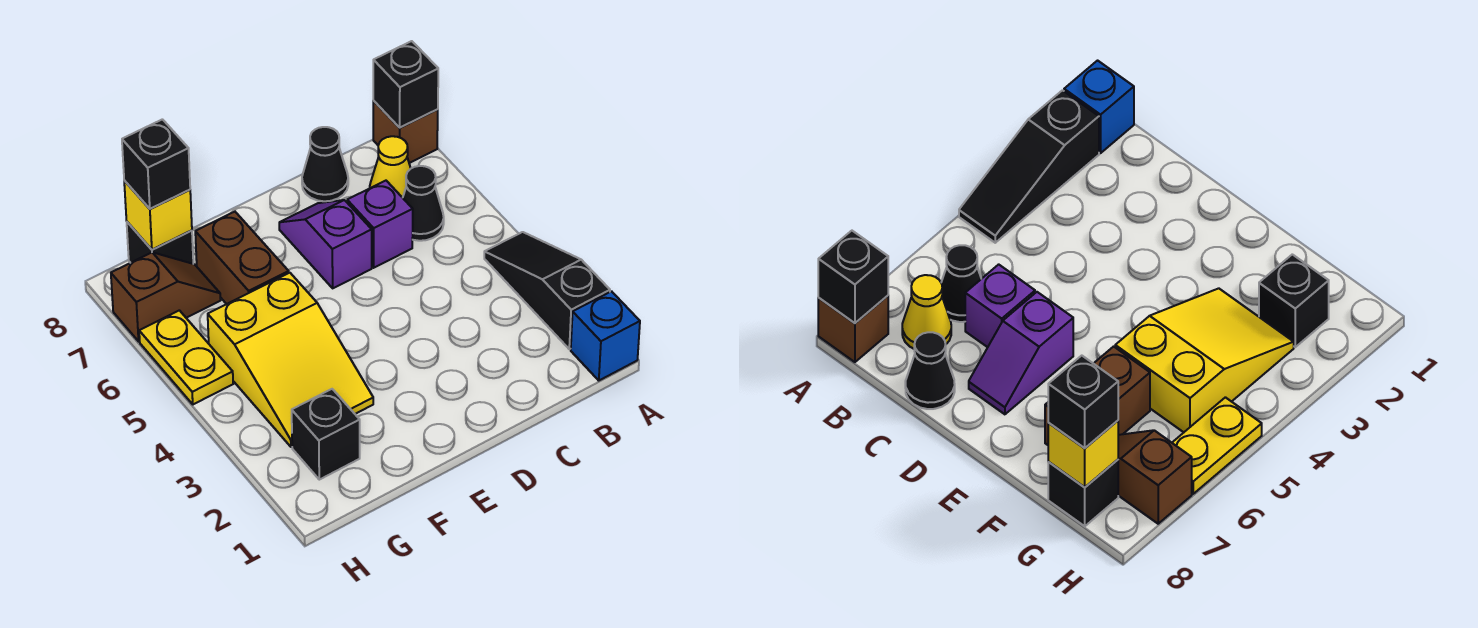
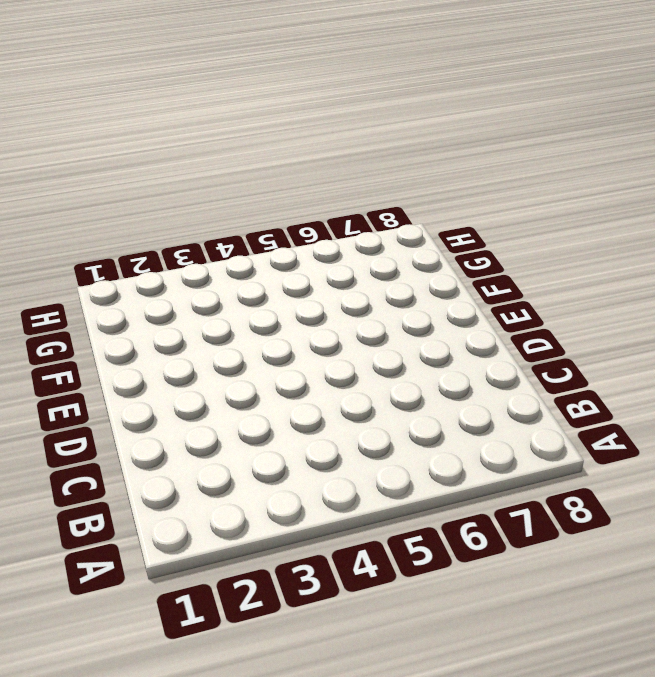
none -> blue 1x1 brick [571,291,640,380]
none -> black 1x3 slope [484,232,610,349]
none -> brown 1x1 brick [373,101,438,163]

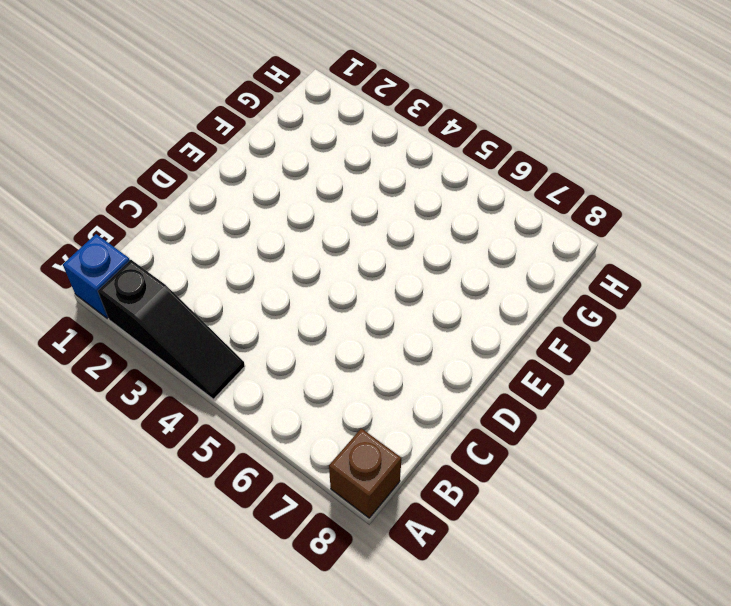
none -> black 1x1 cone [403,166,444,241]
none -> yellow 1x1 cone [370,136,411,198]
none -> purple 1x1 brick [347,181,413,268]

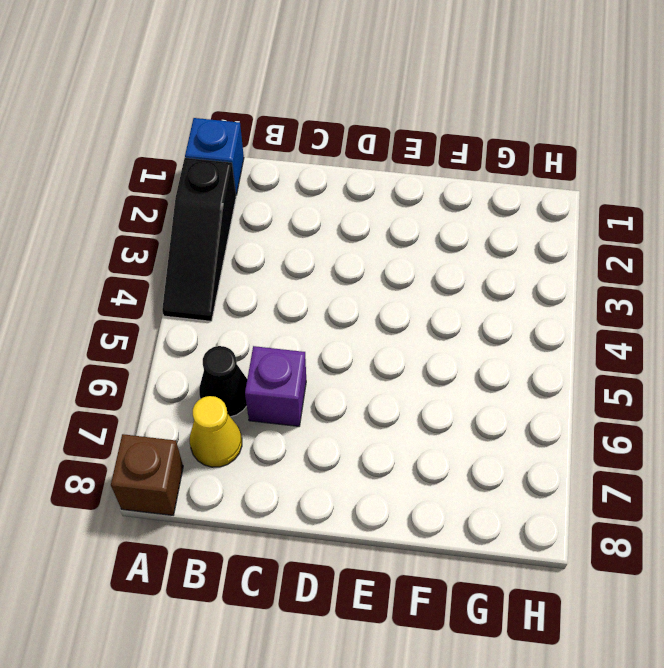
none -> black 1x1 cone [302,127,348,201]
none -> purple 1x2 slope [279,200,372,288]
none -> yellow 2x3 slope [208,273,373,447]

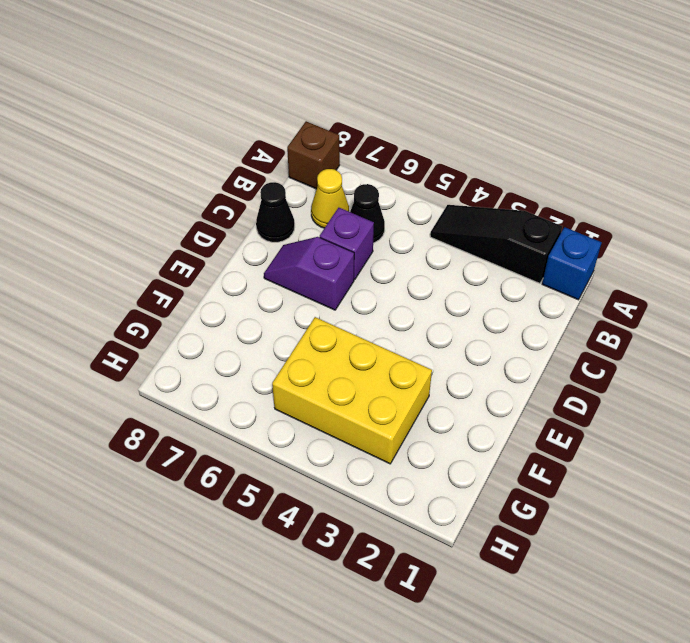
yellow 2x3 brick [272,317,432,464] -> yellow 2x3 slope [208,273,373,447]
none -> brown 1x2 brick [195,212,289,304]
none -> black 1x1 brick [292,389,360,480]
none -> brown 1x2 slope [111,252,221,341]

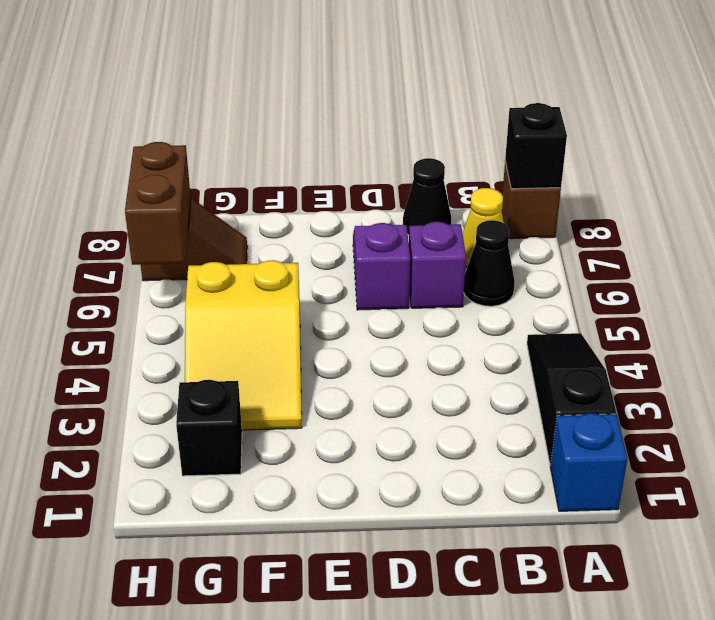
brown 1x2 brick [125,142,191,265] -> brown 1x2 brick moved to [195,212,289,304]
none -> black 1x1 brick [127,222,193,264]
none -> yellow 1x2 plate [139,310,233,404]
none -> yellow 1x1 brick [124,181,192,250]

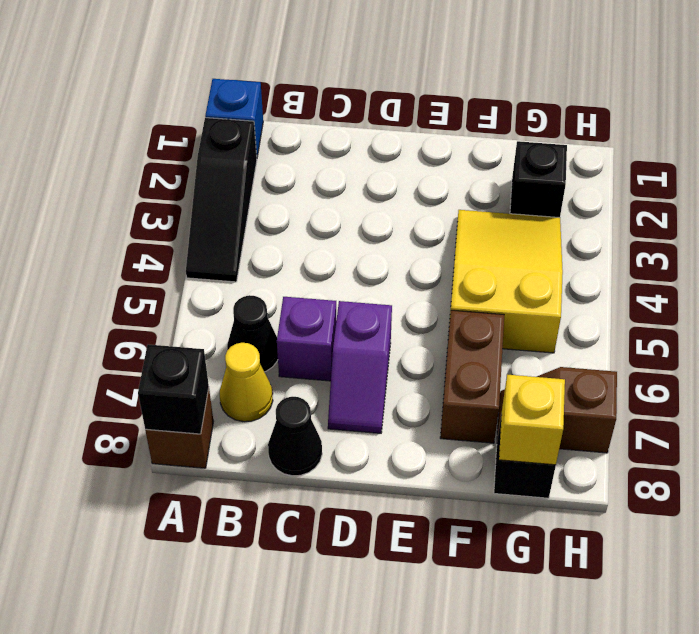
none -> yellow 1x2 plate [139,310,233,404]
none -> black 1x1 brick [122,119,190,209]

